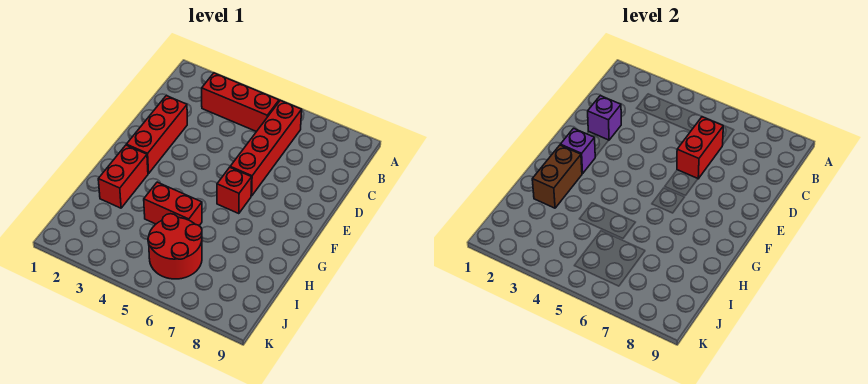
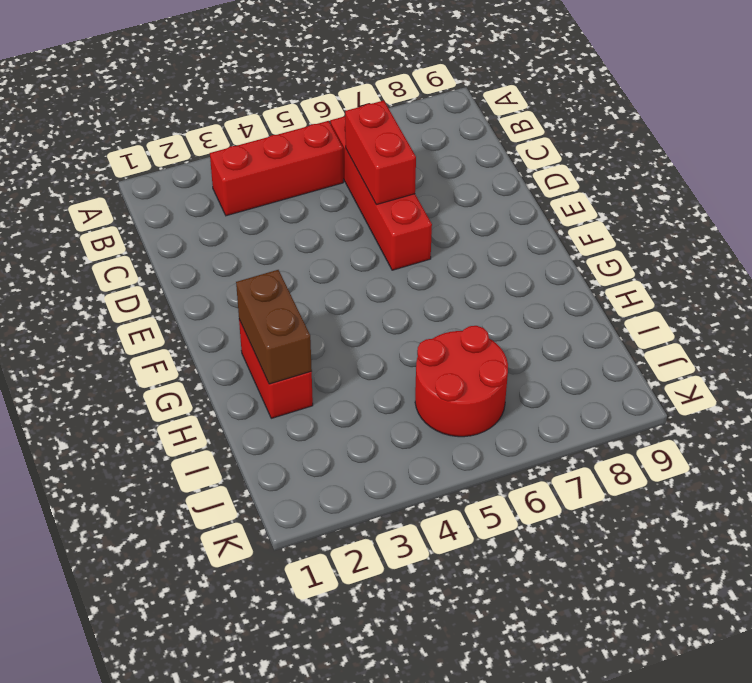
none -> red 1x3 brick [126,96,187,174]
none -> red 1x1 brick [217,167,252,214]

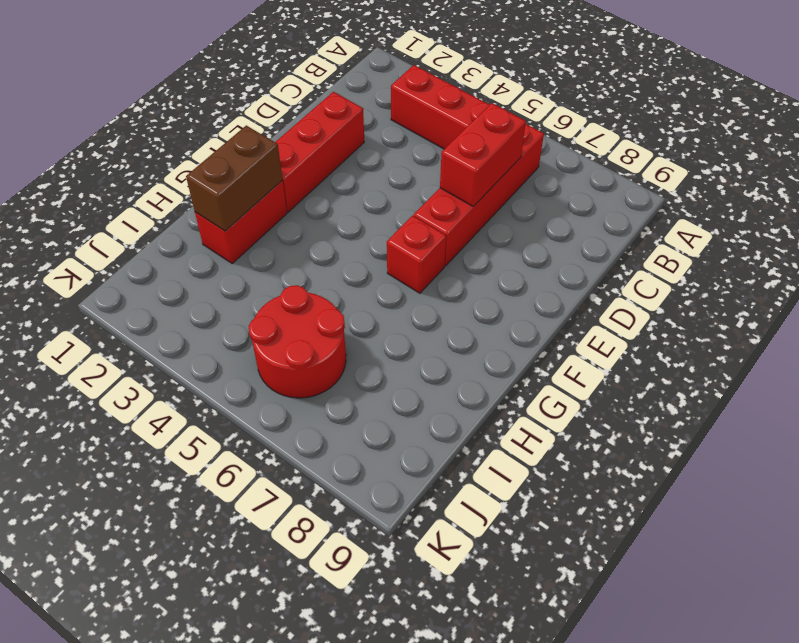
none -> red 1x2 brick [144,182,202,226]
none -> purple 1x1 brick [588,96,621,140]

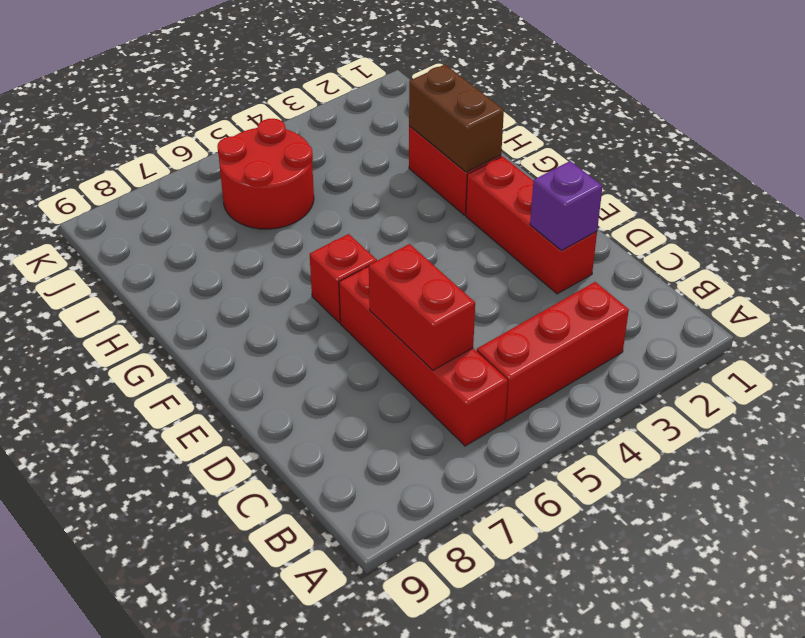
none -> red 1x2 brick [144,182,202,226]
none -> purple 1x1 brick [560,128,595,174]

